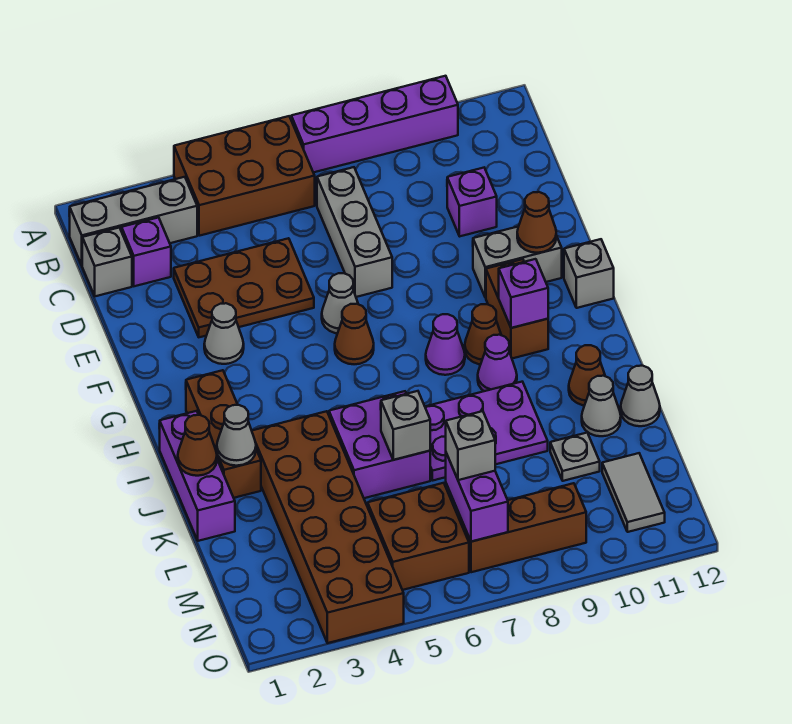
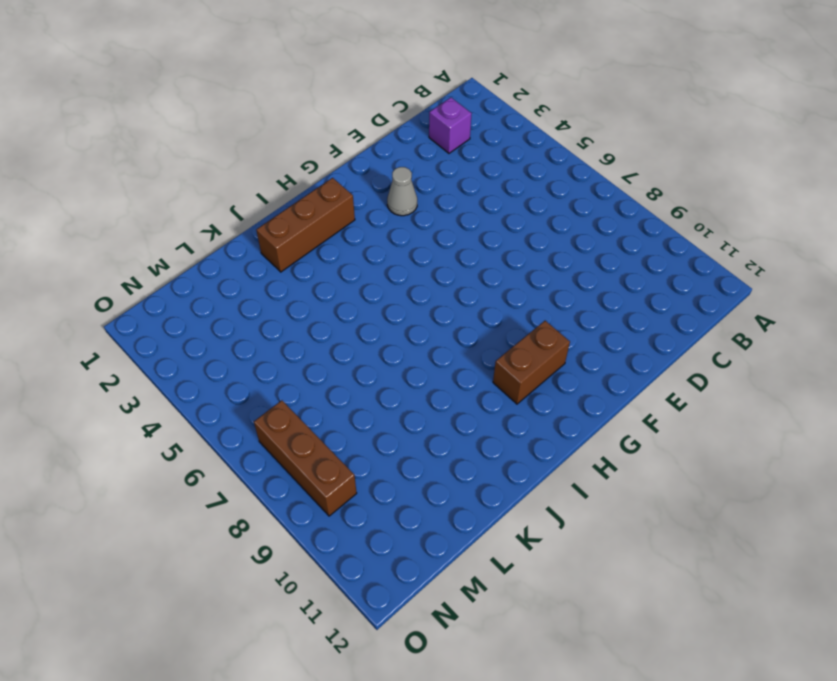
none -> brown 2x3 brick [174,116,315,236]
none -> purple 1x4 brick [291,76,458,173]
none -> grey 1x3 brick [69,177,197,265]
none -> grey 1x1 brick [82,228,132,296]

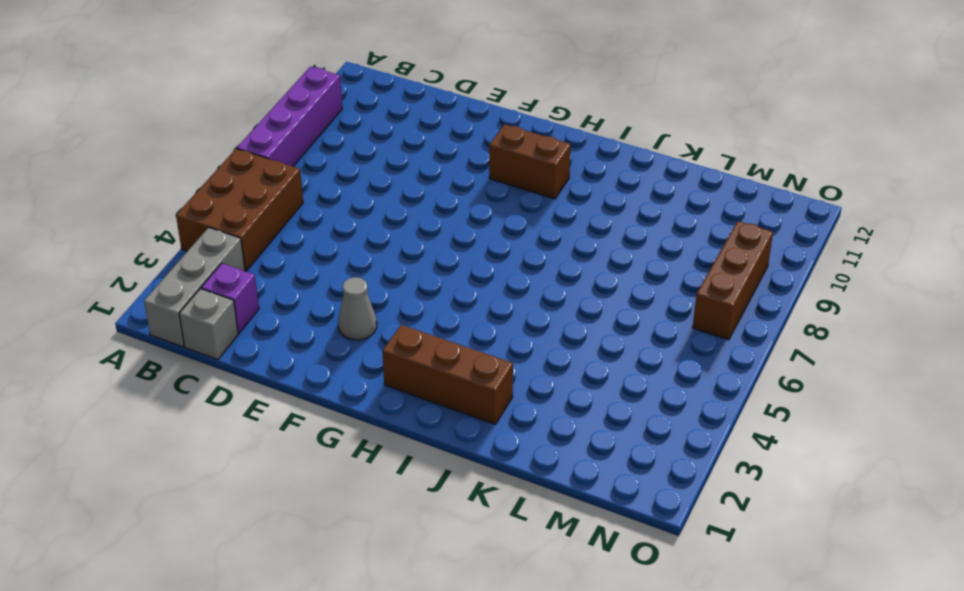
none -> grey 1x3 brick [317,167,392,297]
none -> brown 2x3 plate [174,238,314,337]
none -> purple 1x1 brick [447,168,497,236]
none -> grey 1x1 cone [322,273,358,333]

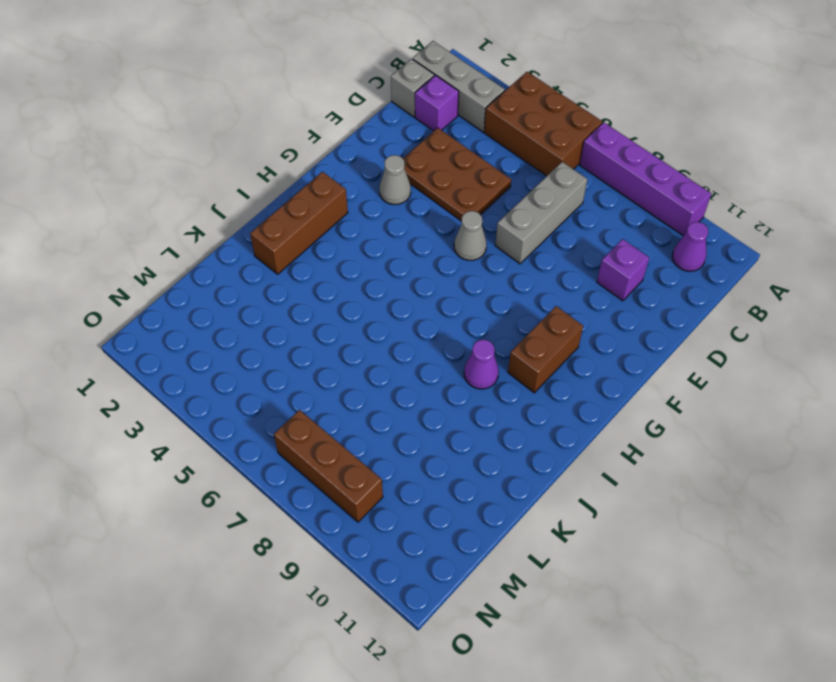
purple 1x1 cone [672,222,708,271] -> purple 1x1 cone moved to [426,314,465,375]
none -> grey 1x2 brick [473,227,562,298]
none -> brown 1x1 cone [335,304,374,364]
none -> grey 1x1 brick [564,239,614,308]
none -> brown 1x1 cone [465,304,501,364]

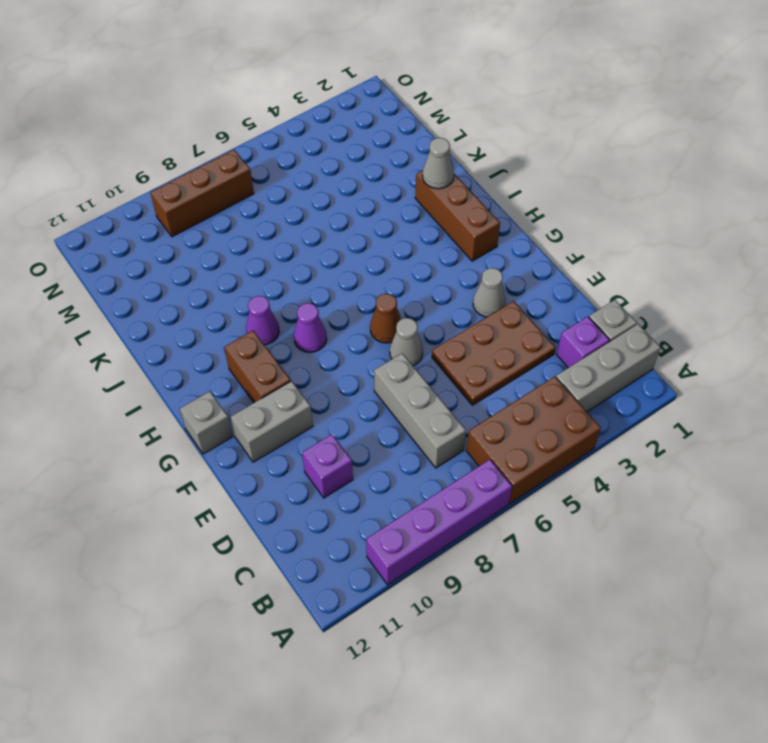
none -> brown 1x1 cone [465,304,501,364]
none -> purple 1x3 brick [159,411,235,541]
none -> brown 2x6 brick [252,411,404,643]
none -> purple 2x2 brick [329,391,430,498]

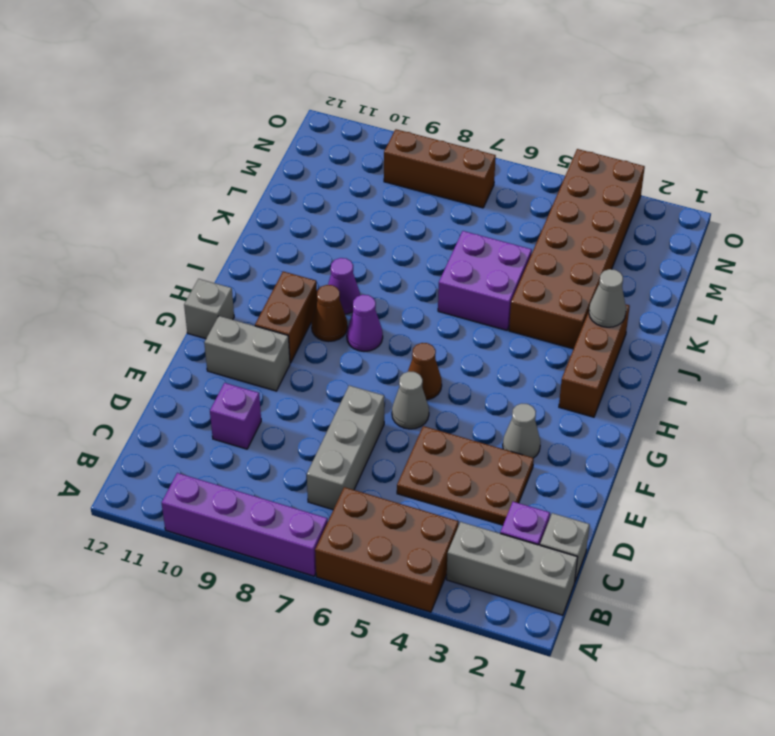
none -> purple 1x3 brick [159,411,235,541]
none -> purple 2x3 plate [425,382,548,481]
none -> brown 1x1 cone [569,345,605,405]
none -> grey 1x1 cone [582,376,621,436]

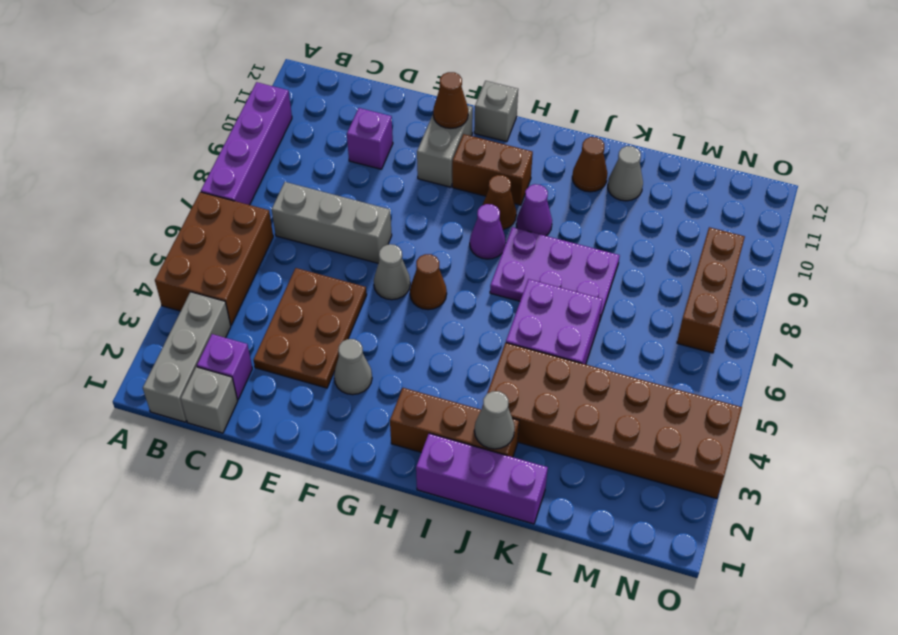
purple 2x3 plate [490,227,620,322] -> purple 2x3 plate turned to [425,382,548,481]
none -> grey 1x1 cone [621,366,660,426]
none -> grey 1x1 plate [550,433,600,481]
none -> brown 2x2 brick [368,483,469,590]
none -> grey 1x2 tile [602,453,665,532]

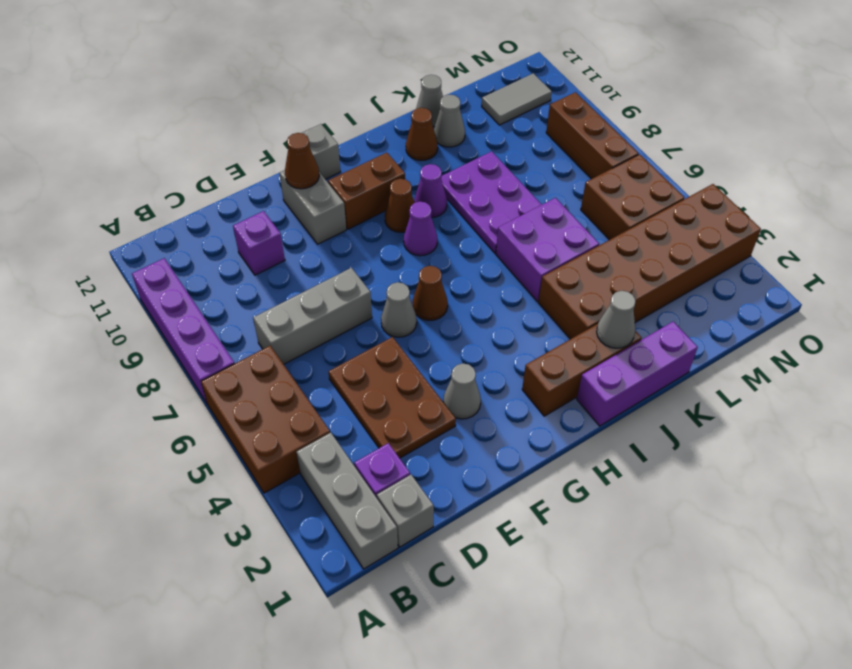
none -> grey 1x1 plate [550,433,600,481]
none -> purple 1x1 brick [499,259,548,328]
none -> brown 1x1 cone [178,415,217,476]
none -> grey 1x1 brick [381,391,430,460]

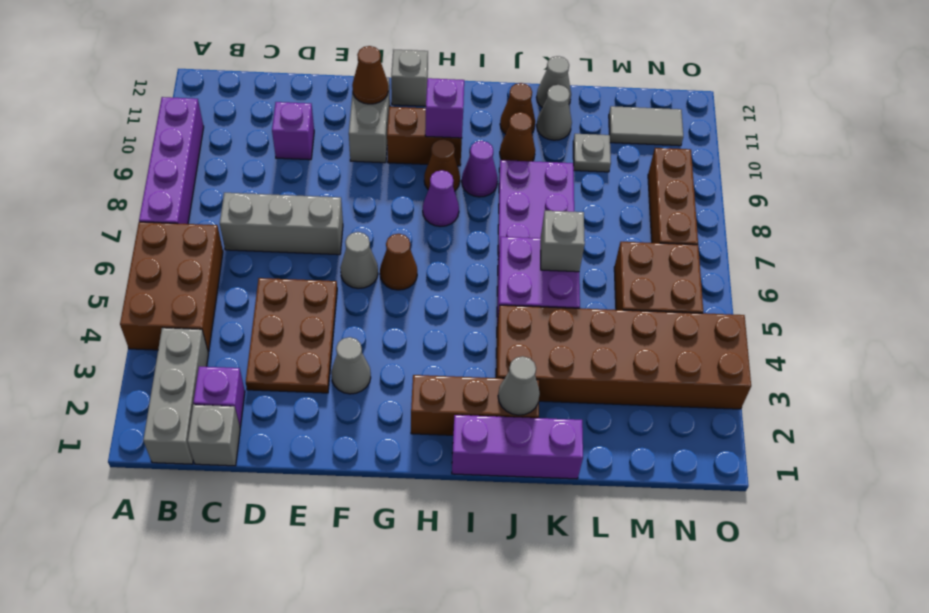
brown 1x1 cone [500,112,535,161] -> brown 1x1 cone moved to [178,415,217,476]
none -> purple 1x2 brick [446,453,508,542]
none -> grey 1x1 brick [446,411,495,480]

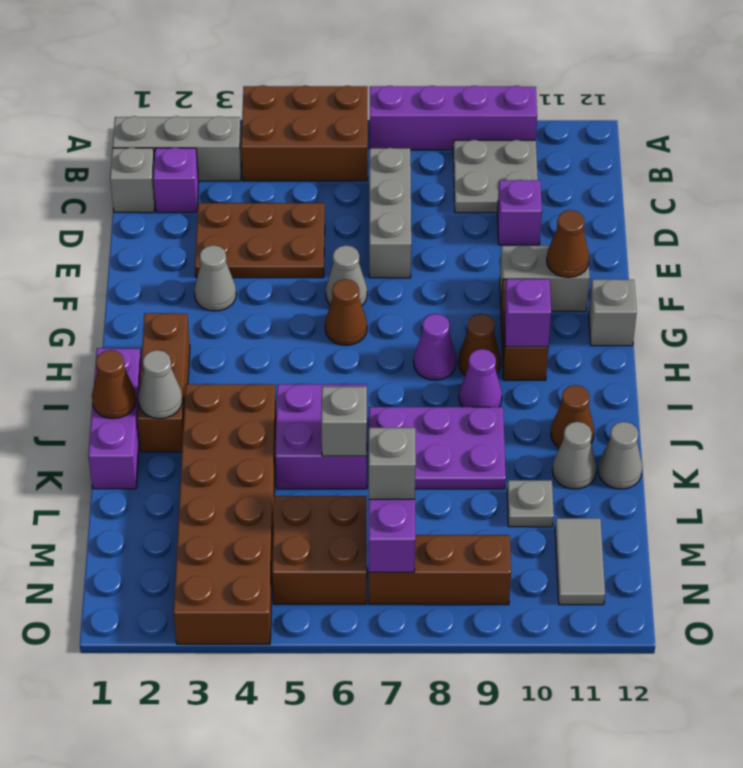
grey 2x2 plate [453,140,538,213] -> none

